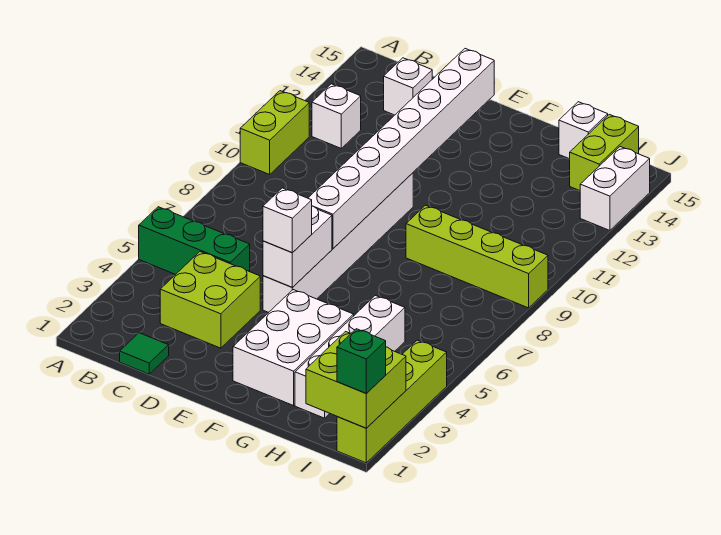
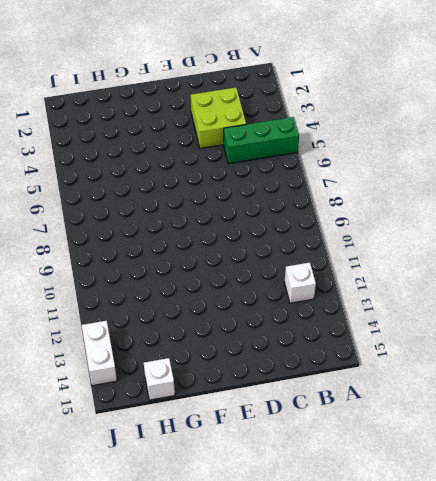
none -> lime 1x2 brick [240,91,309,174]
none -> green 1x1 tile [120,333,169,374]
none -> white 1x1 brick [384,58,432,115]

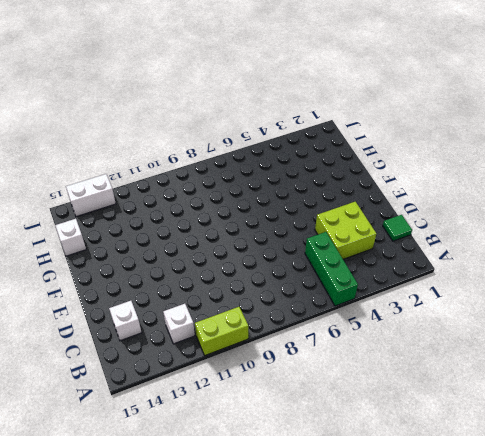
none -> white 1x6 brick [263,173,413,312]
none -> white 2x3 brick [233,290,354,406]
none -> lime 1x4 brick [406,205,548,308]

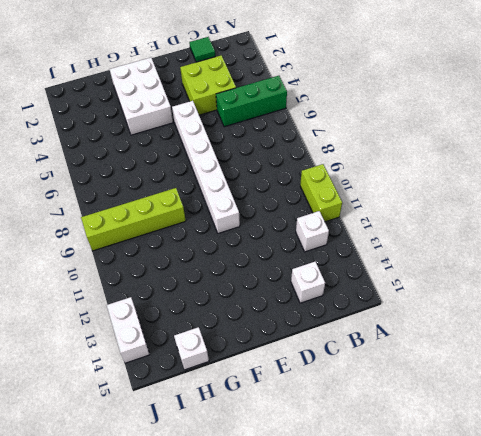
none -> white 1x4 brick [295,296,405,418]
none -> lime 1x2 brick [570,114,639,191]
none -> lime 1x4 brick [337,340,447,463]

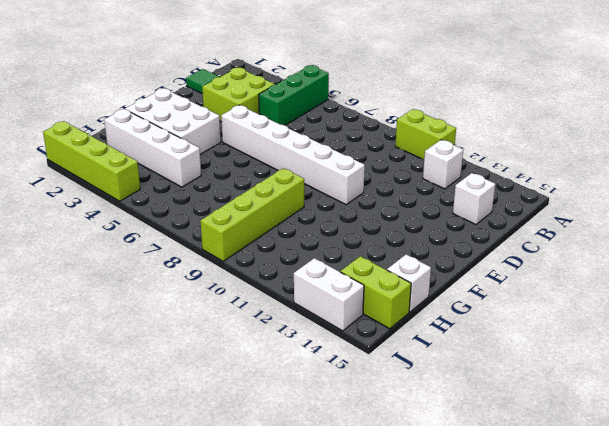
none -> white 1x2 brick [263,206,332,287]
none -> white 1x8 brick [308,49,494,249]
none -> lime 2x2 brick [306,332,406,428]

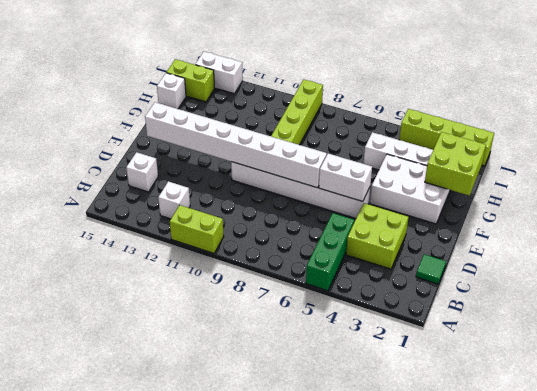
lime 2x2 brick [425,132,486,195] -> lime 2x2 brick moved to [306,332,406,428]
none -> white 1x1 brick [263,188,312,253]
none -> green 1x1 brick [337,329,386,393]

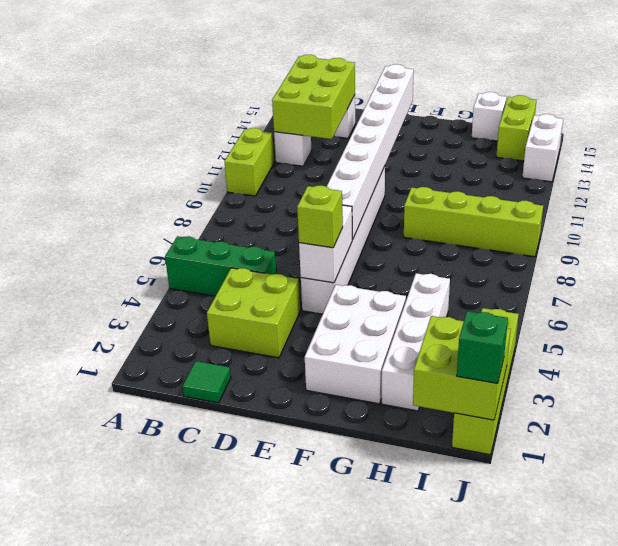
lime 2x3 brick [272,55,355,139] -> none
lime 1x1 brick [297,186,343,248] -> white 1x1 brick [263,188,312,253]

